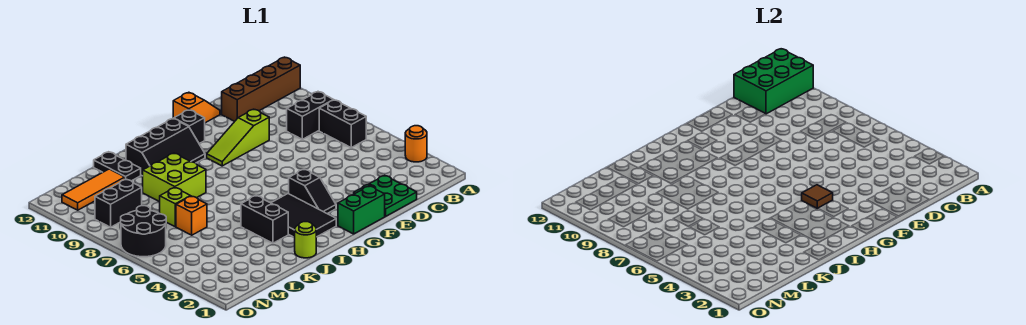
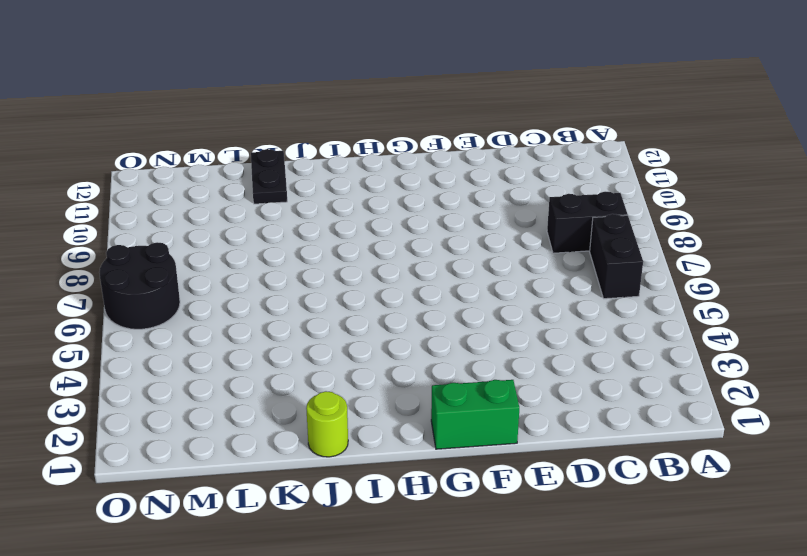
none -> orange 1x1 round brick [405,126,427,162]
none -> brown 1x4 brick [222,57,300,121]
none -> green 2x2 plate [354,175,417,216]

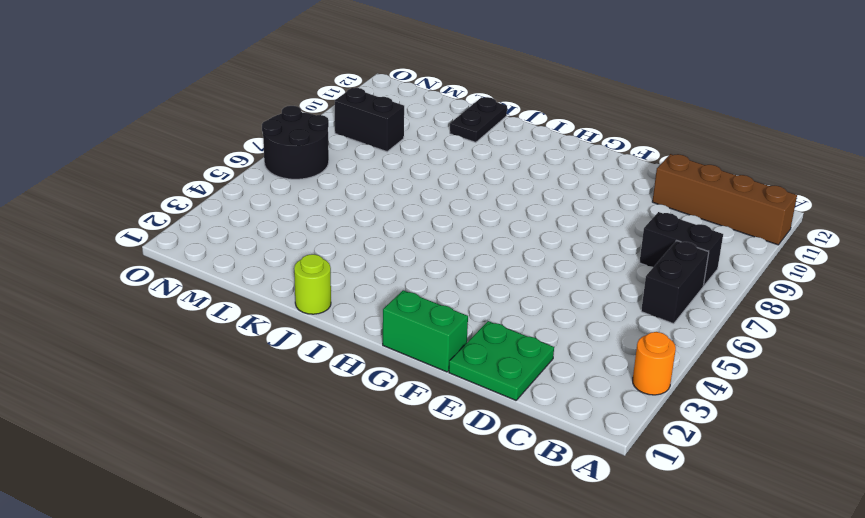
none -> lime 1x3 slope [207,109,269,166]
none -> orange 1x2 slope [173,92,220,123]
none -> black 1x2 slope [289,169,336,213]

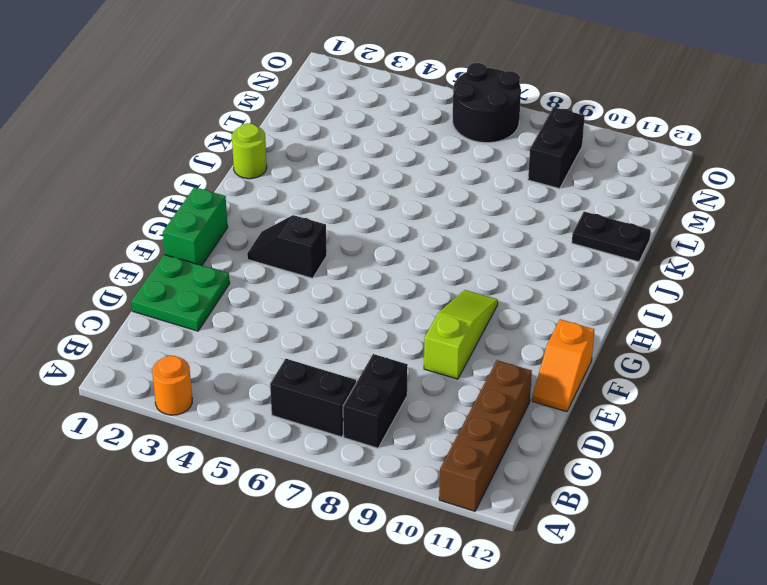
none -> black 1x1 brick [173,110,205,144]
none -> black 2x3 tile [271,194,336,238]
none -> black 2x3 slope [126,119,205,176]

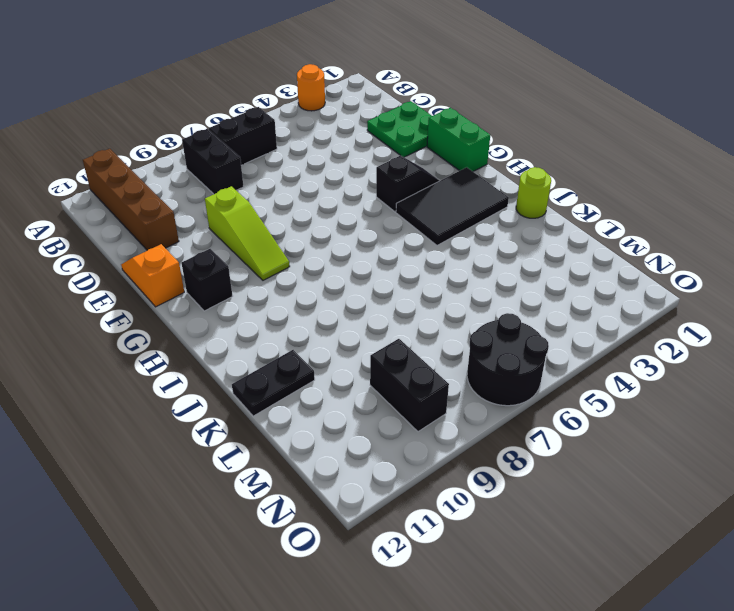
none -> black 2x3 slope [126,119,205,176]
none -> black 1x2 brick [241,196,288,243]
none -> lime 2x2 brick [143,153,206,202]

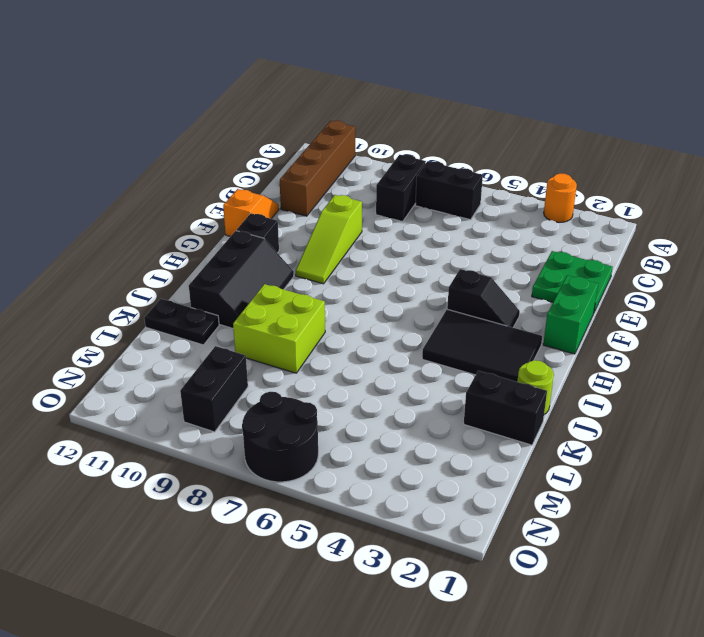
black 1x2 brick [464,371,547,445] -> black 1x2 brick moved to [241,196,288,243]
none -> orange 1x1 brick [176,196,207,235]
none -> lime 1x1 brick [160,188,190,227]
none -> orange 1x3 tile [62,169,125,210]

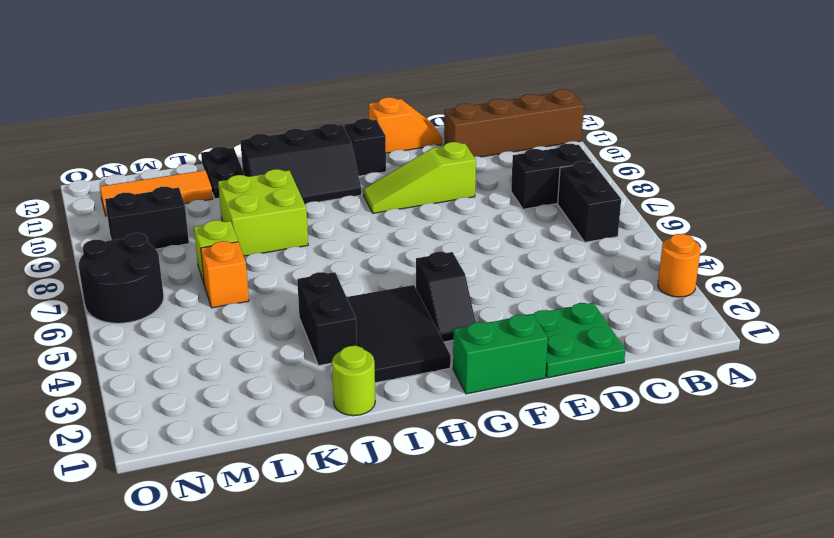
none -> green 2x3 brick [734,49,813,114]
none -> brown 1x1 tile [802,185,833,209]

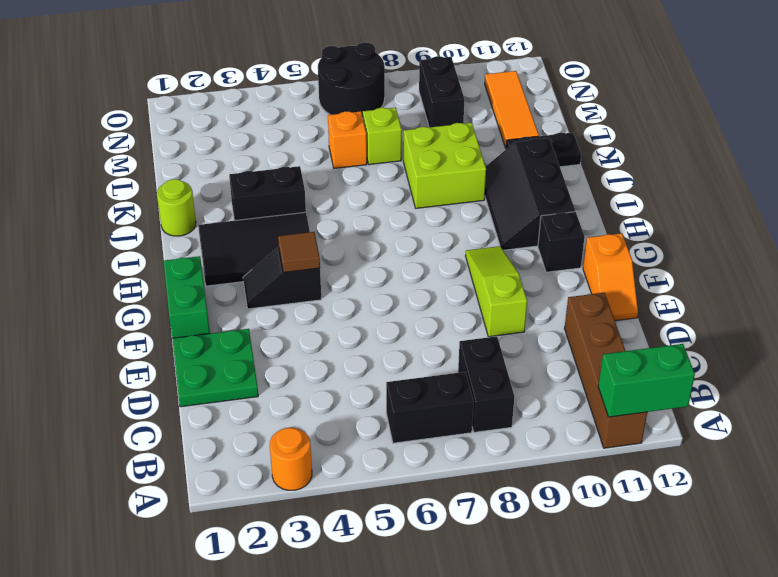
green 1x2 brick [598,344,695,417] -> green 2x3 brick [734,49,813,114]

